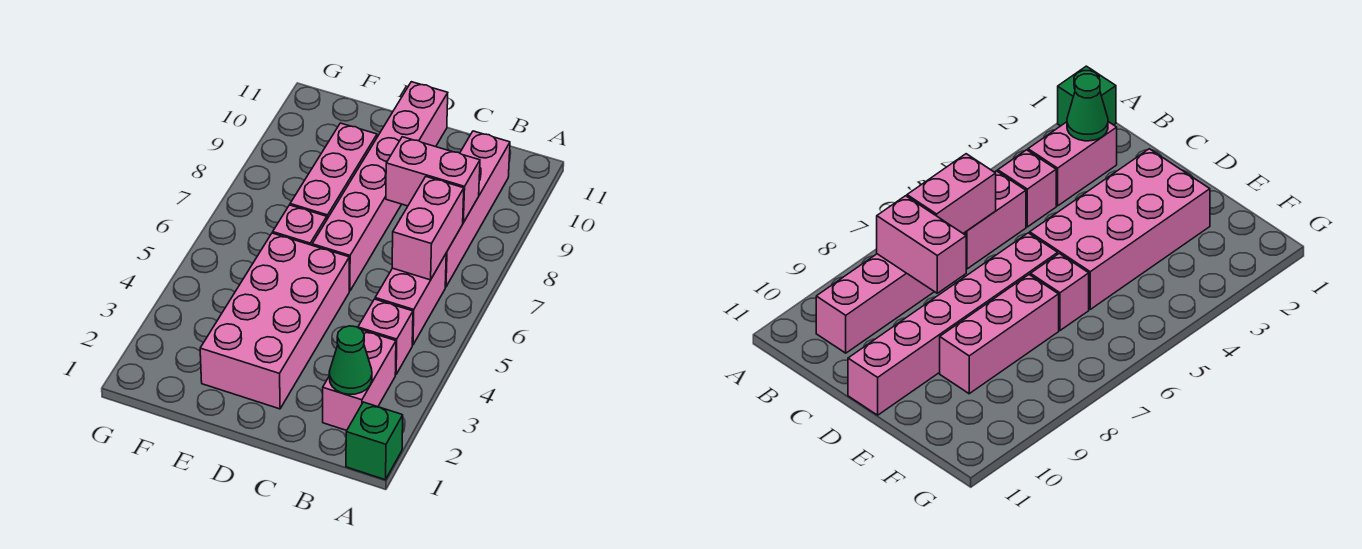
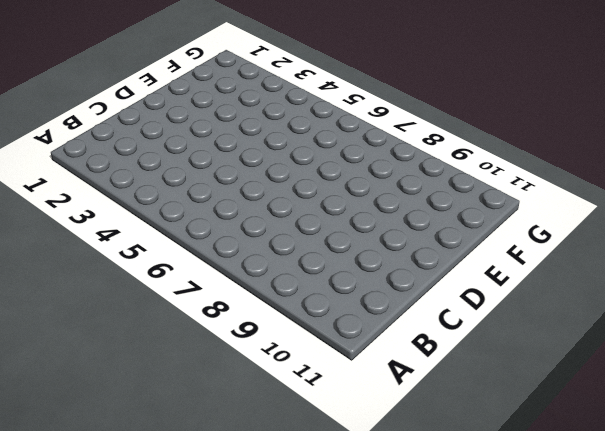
none -> green 1x1 brick [346,402,403,480]
none -> pink 1x2 brick [323,330,396,430]
none -> pink 1x1 brick [358,299,413,375]

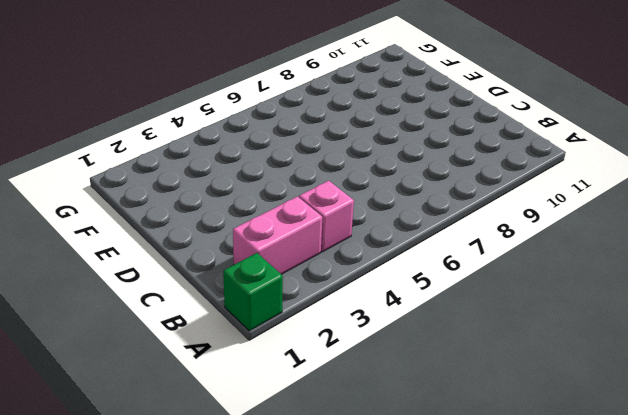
none -> pink 1x2 brick [375,254,446,345]
none -> pink 1x4 brick [445,131,510,287]
none -> pink 2x4 brick [200,233,349,409]

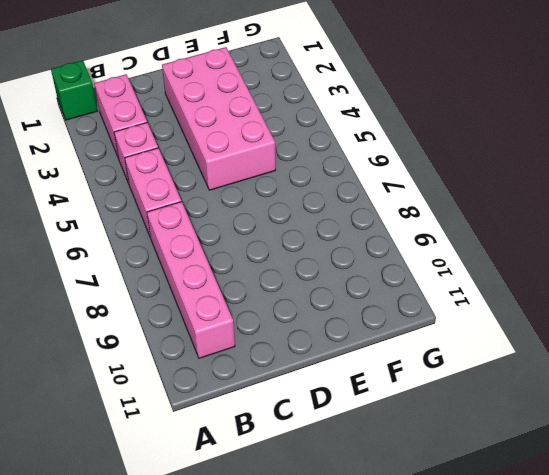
none -> pink 1x6 brick [312,82,448,291]
none -> pink 1x1 brick [273,205,327,245]
none -> pink 1x3 brick [290,123,377,219]

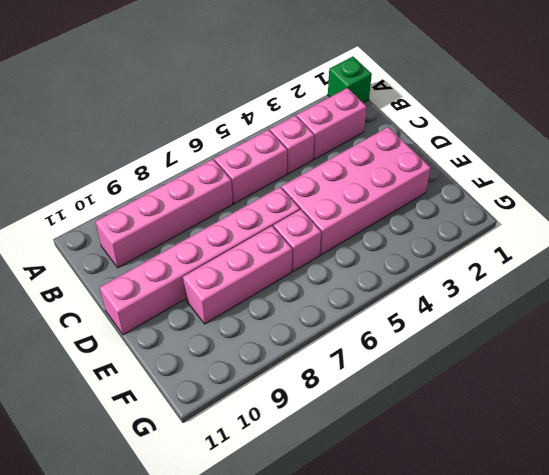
none -> green 1x1 cone [329,326,372,394]
none -> pink 1x2 brick [392,177,464,280]
none -> pink 1x2 brick [386,137,480,222]

